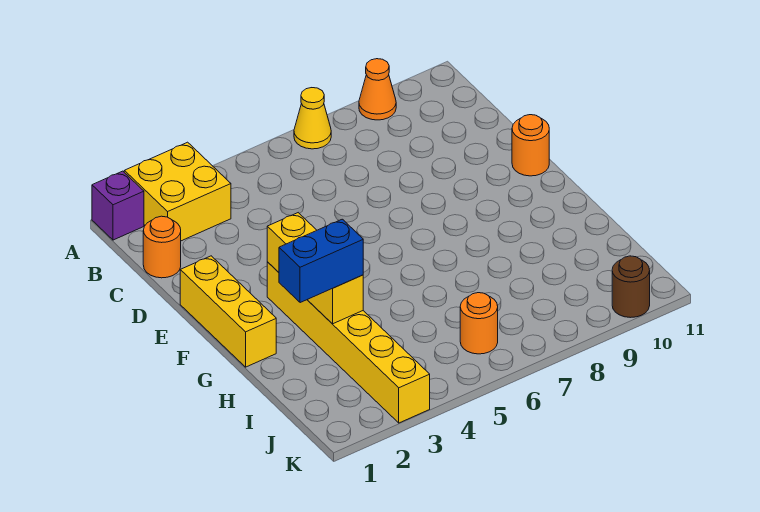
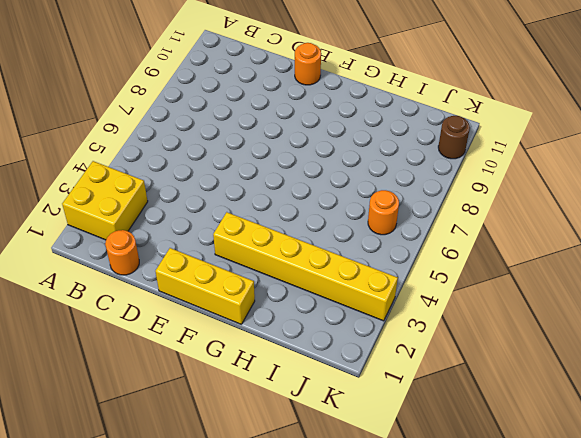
none -> purple 1x1 brick [92,171,144,240]
none -> yellow 1x1 cone [294,88,331,149]
none -> orange 1x1 cone [359,59,396,120]

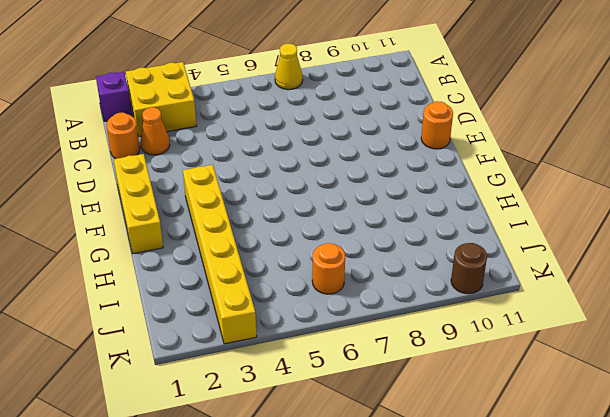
orange 1x1 cone [140,107,170,155] -> orange 1x1 cone moved to [359,59,396,120]
none -> yellow 1x3 brick [267,213,363,324]
none -> blue 1x2 brick [279,219,363,303]

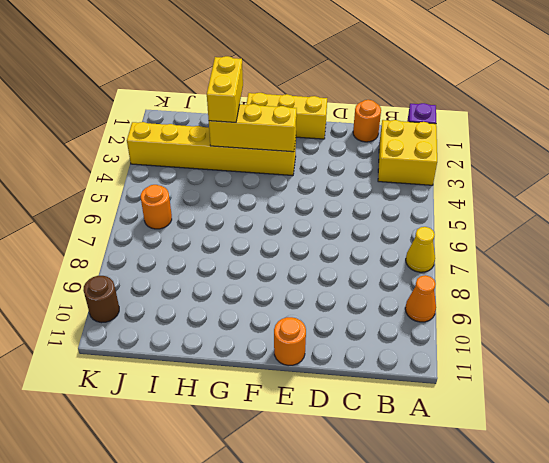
yellow 1x2 brick [207,56,243,122] -> blue 1x2 brick [279,219,363,303]

